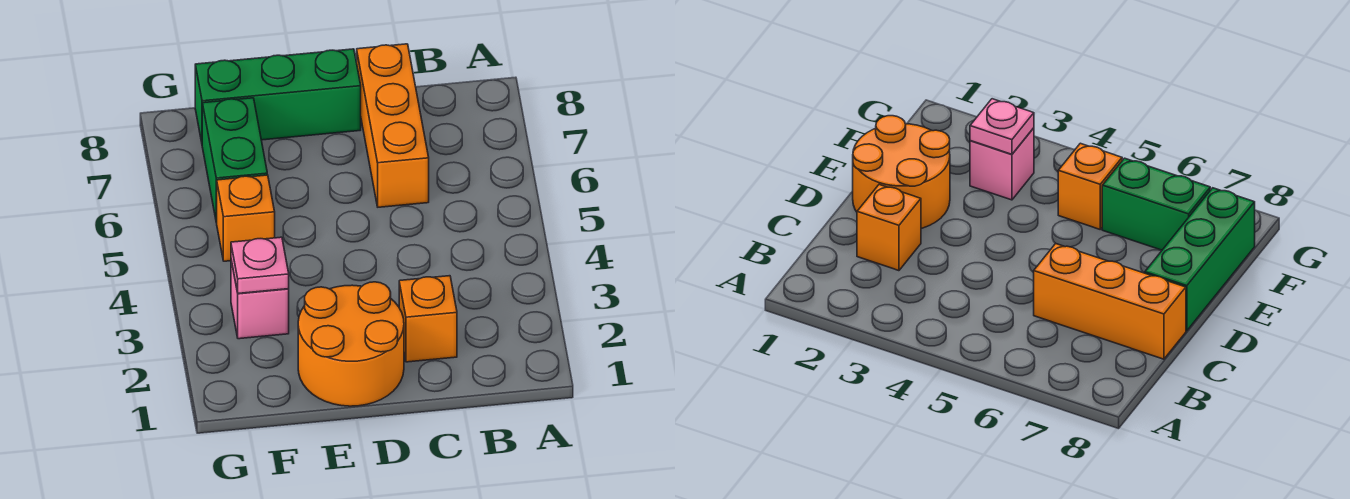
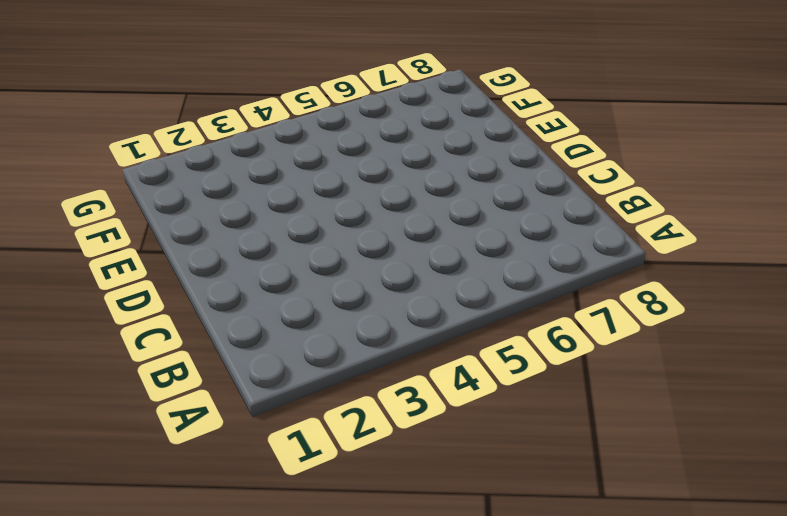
none -> orange 1x1 brick [399,276,457,362]
none -> orange 1x3 brick [357,44,429,207]

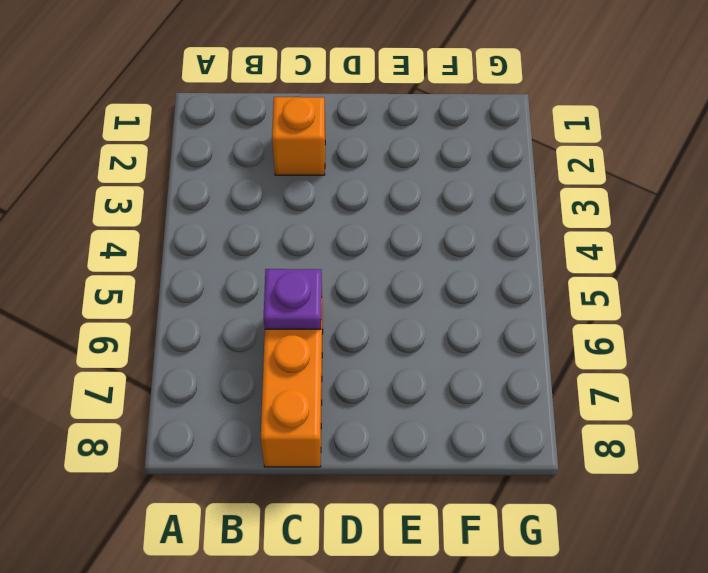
purple 1x1 plate [264,269,322,329] -> none
none -> orange 2x2 round brick [298,282,404,406]
none -> green 1x3 brick [195,49,361,142]

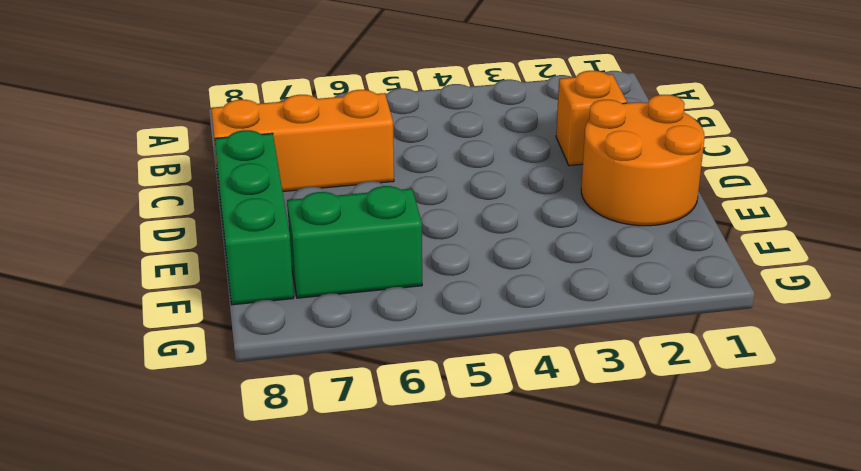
none -> pink 1x1 brick [231,260,289,339]
none -> orange 1x1 brick [217,175,275,261]

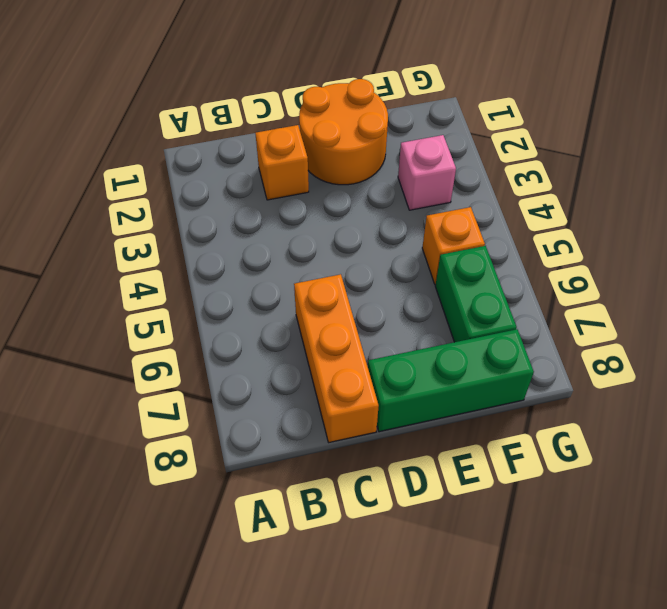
none -> pink 1x1 plate [231,237,289,293]

